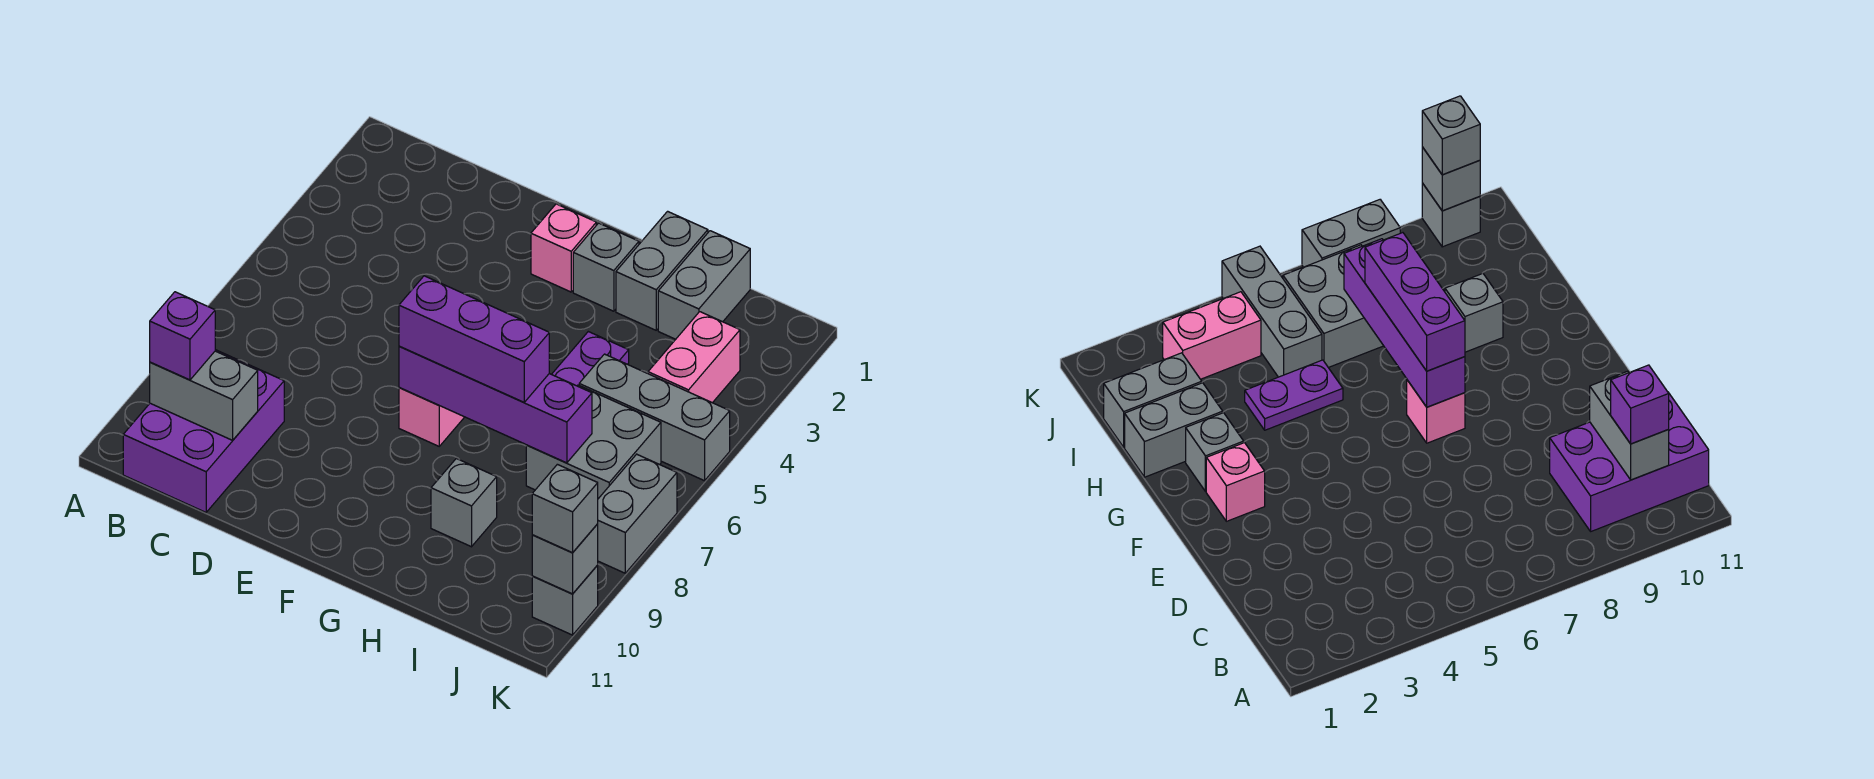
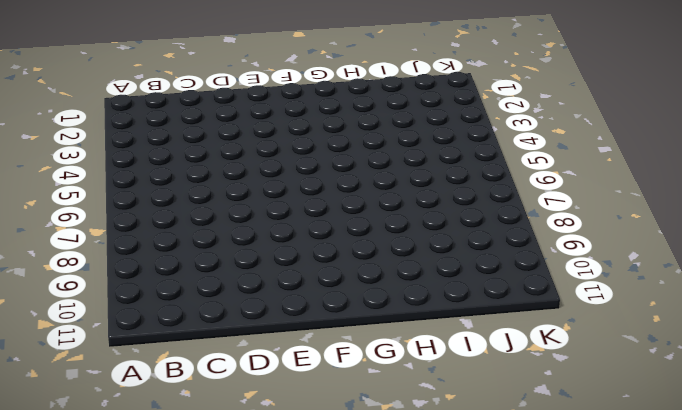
none -> purple 2x3 brick [123,350,284,512]
none -> pink 1x1 brick [531,204,596,292]
none -> pink 1x1 brick [399,387,464,446]

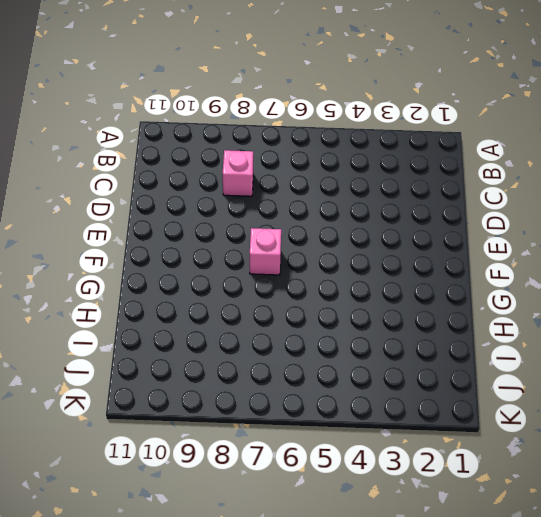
pink 1x1 brick [223,150,253,196] -> pink 1x1 brick moved to [531,204,596,292]
none -> purple 2x3 brick [123,350,284,512]
none -> grey 1x1 brick [573,223,639,311]
none -> grey 1x2 brick [616,211,708,330]

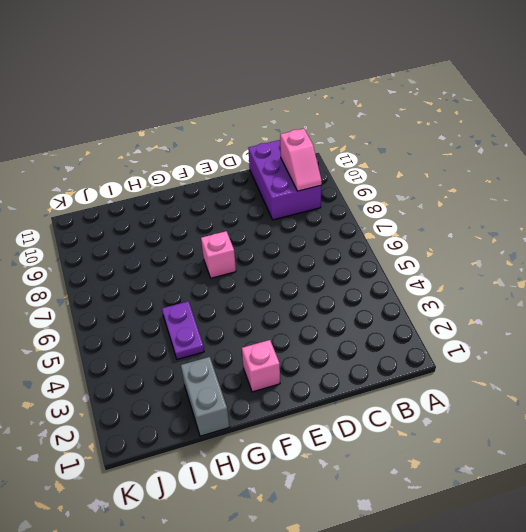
pink 1x2 slope [280,129,322,191] -> grey 1x2 brick [150,351,258,440]
none -> grey 1x1 brick [573,223,639,311]
none -> grey 1x1 brick [431,458,497,547]
none -> grey 1x2 brick [658,231,750,339]

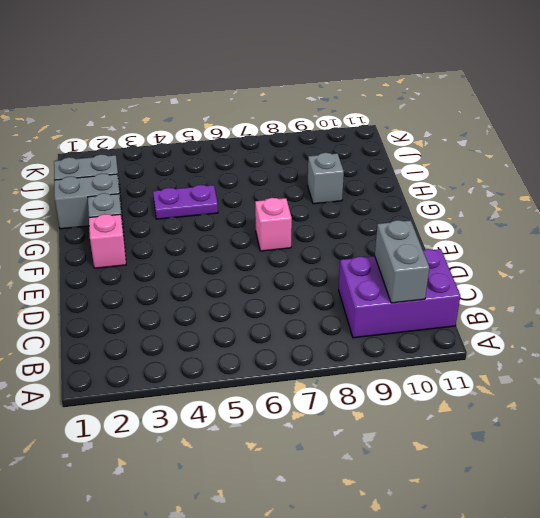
none -> grey 1x3 brick [579,354,730,481]
none -> grey 2x2 brick [526,385,661,499]
none -> pink 1x2 brick [648,312,740,403]

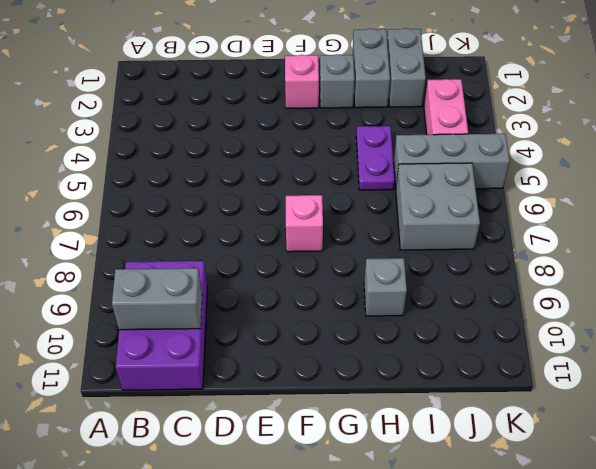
none -> grey 1x2 brick [598,454,677,573]
none -> grey 1x1 brick [532,565,598,635]
none -> purple 1x4 brick [399,346,592,463]

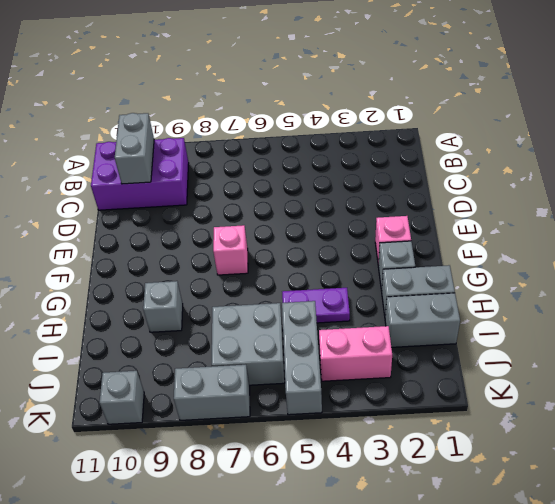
none -> purple 1x4 brick [399,346,592,463]
none -> grey 1x1 brick [532,524,598,594]
none -> purple 1x1 brick [150,292,215,380]

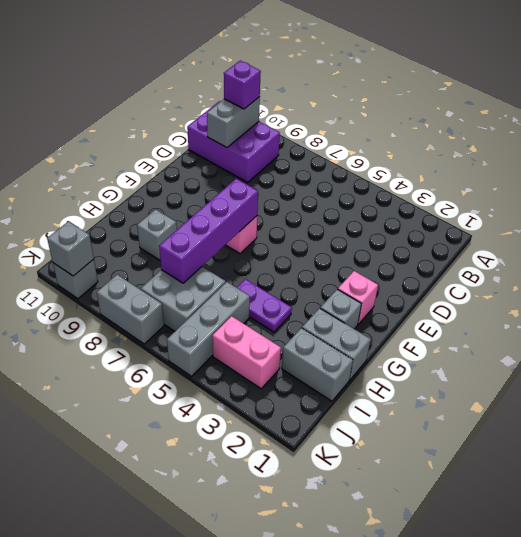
none -> purple 1x3 brick [399,276,549,402]
none -> grey 1x1 brick [532,464,598,553]

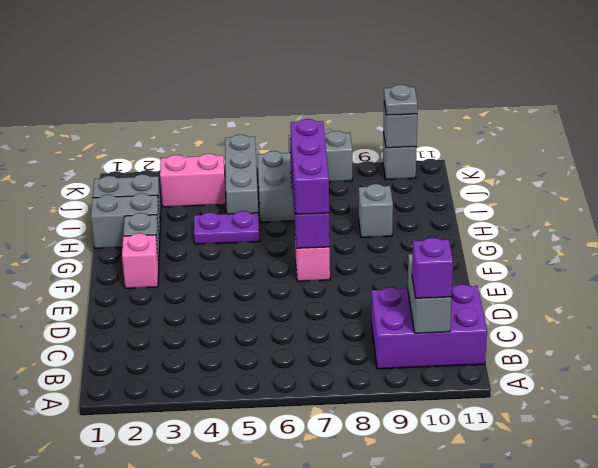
grey 1x1 plate [384,85,418,115] -> grey 1x1 brick [532,464,598,553]

